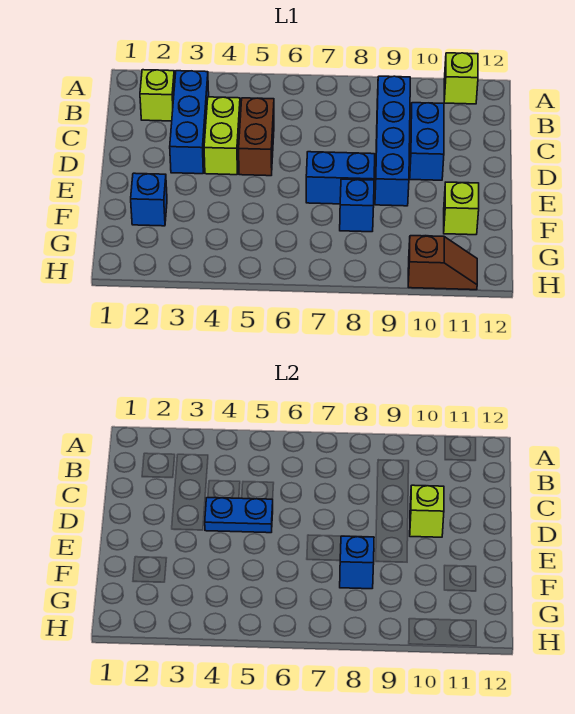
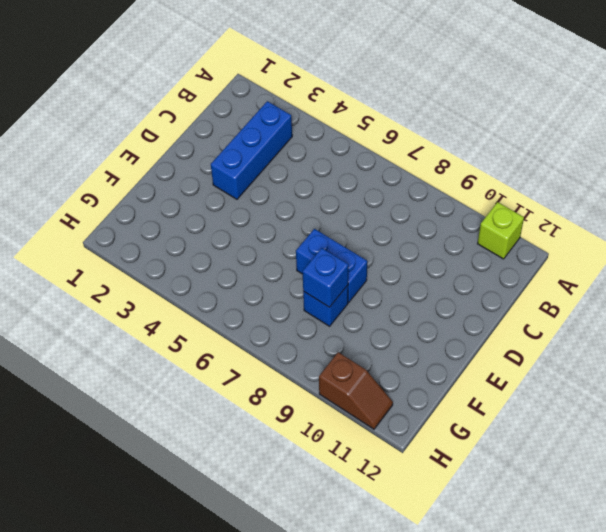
none -> lime 1x1 brick [140,70,175,121]
none -> blue 1x4 brick [375,76,410,206]
none -> lime 1x2 brick [204,97,240,175]

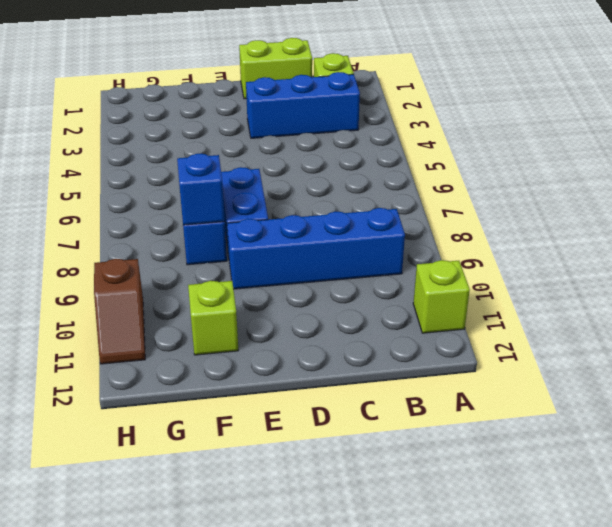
lime 1x2 brick [239,38,312,99] -> lime 1x2 brick moved to [204,97,240,175]
none -> brown 1x2 brick [239,98,274,176]
none -> blue 1x2 brick [410,103,444,180]
none -> blue 1x1 brick [131,173,167,226]

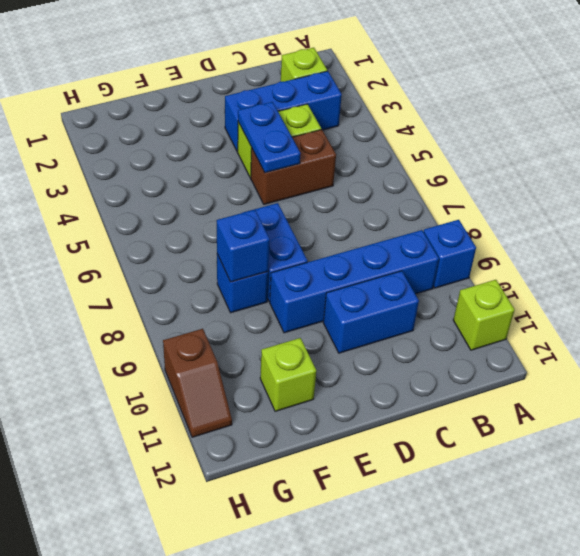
blue 1x1 brick [424,220,476,288] -> blue 1x1 brick moved to [131,173,167,226]
none -> lime 1x1 brick [410,485,444,537]

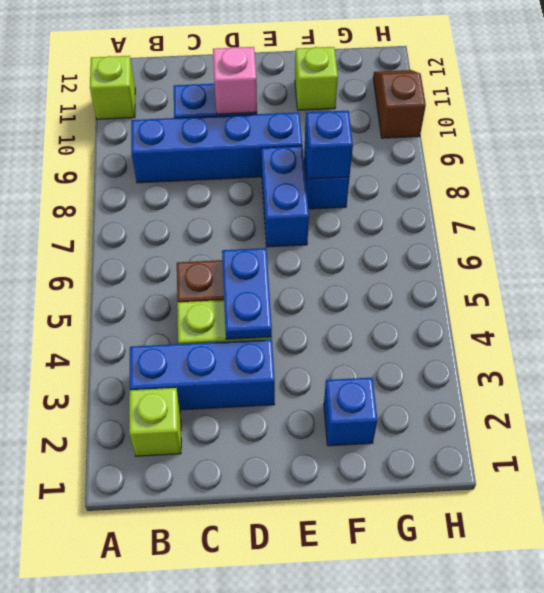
pink 1x1 brick [213,47,257,114] -> lime 1x1 brick [410,485,444,537]

